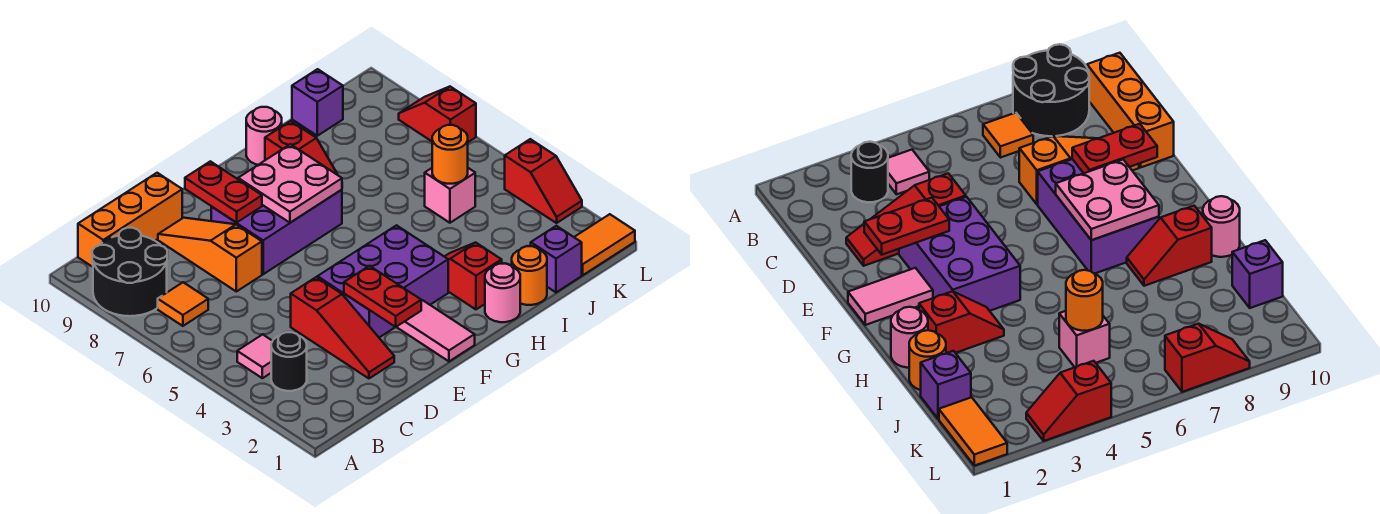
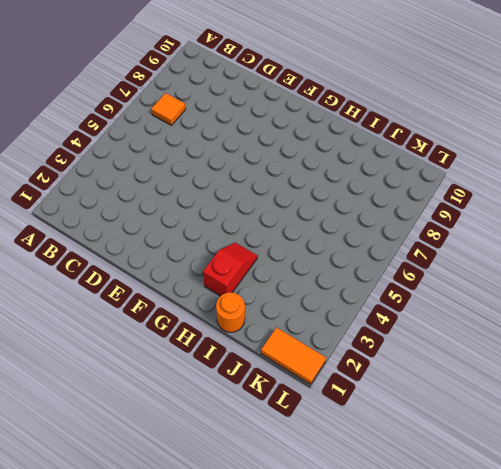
none -> black 2x2 round brick [92,228,167,316]
none -> black 1x1 round brick [271,332,307,391]
none -> pink 1x1 tile [237,334,272,378]

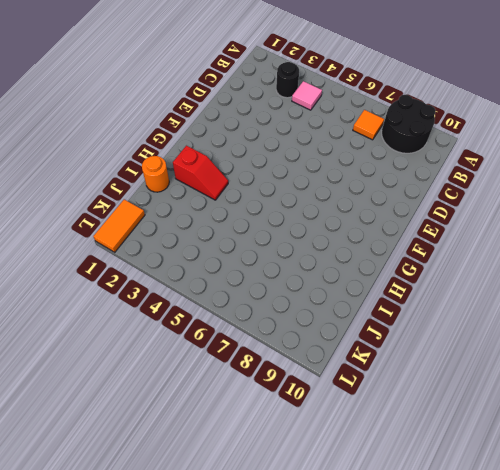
none -> orange 1x3 brick [78,173,182,267]
none -> red 1x3 slope [291,277,394,378]
none -> orange 1x3 slope [158,218,262,291]

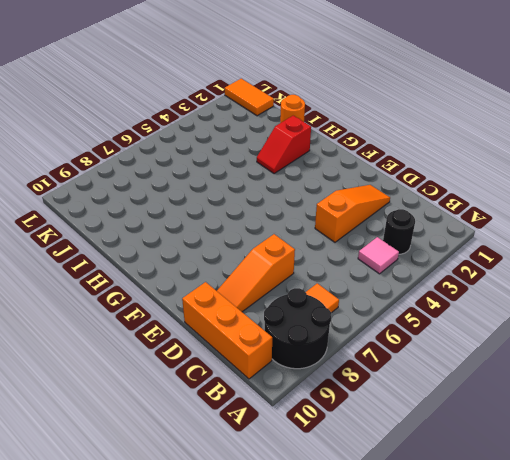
orange 1x3 slope [315,185,390,242] -> red 1x3 slope [291,277,394,378]
none -> purple 2x3 brick [317,225,448,338]
none -> purple 2x3 brick [211,190,342,274]
none -> pink 1x2 tile [397,300,475,361]

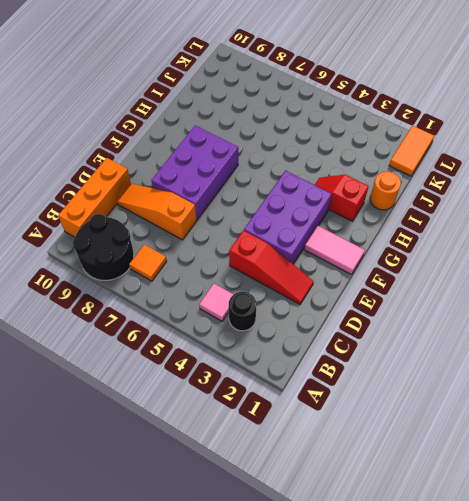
none -> pink 1x1 round brick [485,264,520,322]
none -> red 1x2 slope [265,121,338,175]
none -> pink 1x1 round brick [246,107,282,165]

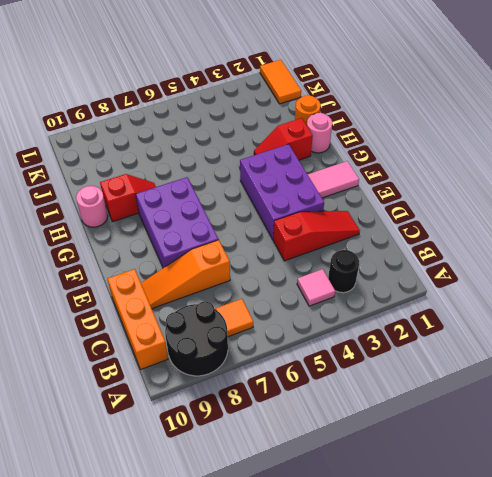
none -> purple 1x1 brick [531,226,582,292]
none -> pink 1x1 brick [425,168,475,223]
none -> purple 1x1 brick [292,69,343,136]

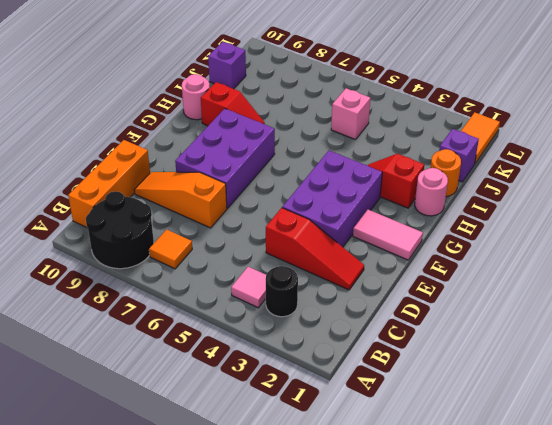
none -> red 1x2 slope [505,139,582,223]
none -> red 1x2 slope [399,87,476,142]
none -> red 1x2 plate [344,266,421,327]

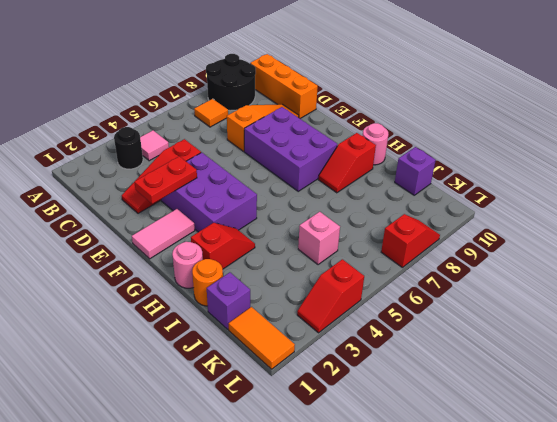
none -> red 1x2 plate [185,161,262,223]
none -> pink 2x2 plate [238,144,342,223]
none -> orange 1x1 round brick [432,125,468,184]

